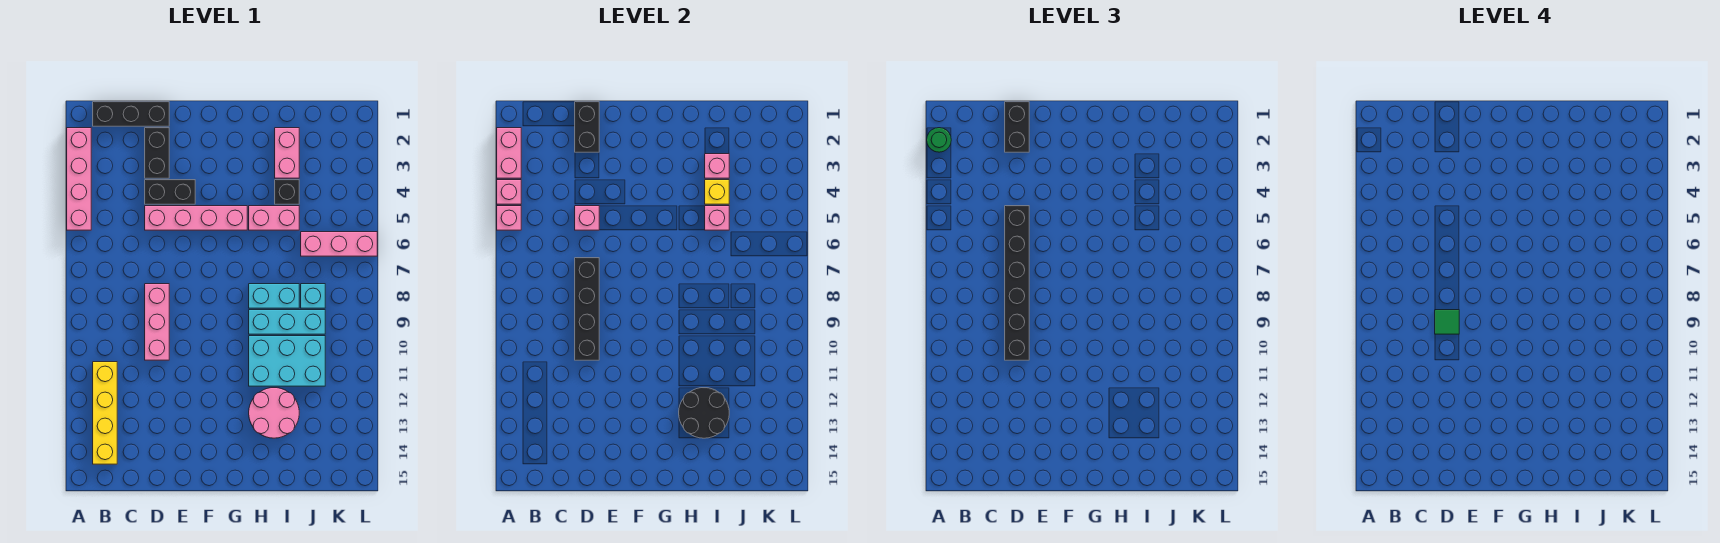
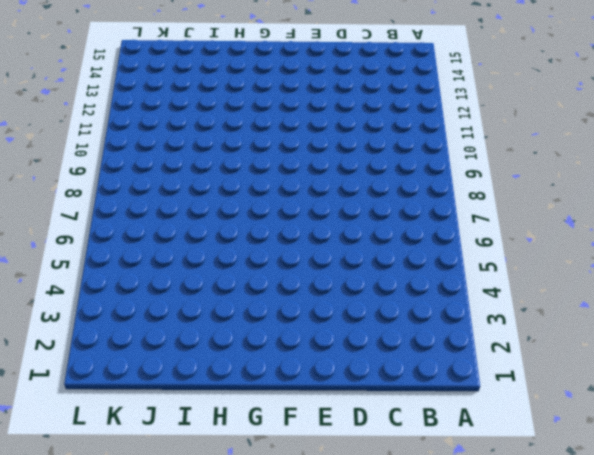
none -> pink 1x4 brick [67,128,91,230]
none -> black 1x3 brick [93,102,169,126]
none -> yellow 1x4 brick [93,362,117,464]
none -> black 1x2 brick [145,128,169,178]

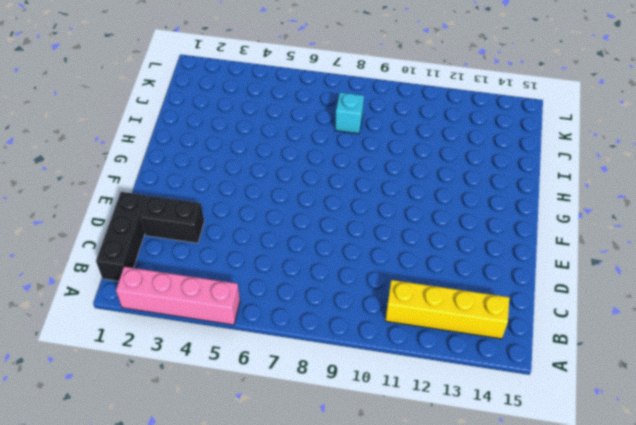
none -> black 1x2 brick [145,180,195,204]
none -> pink 1x4 brick [145,206,247,230]
none -> pink 1x3 brick [145,284,169,360]
none -> pink 1x2 brick [249,206,299,230]

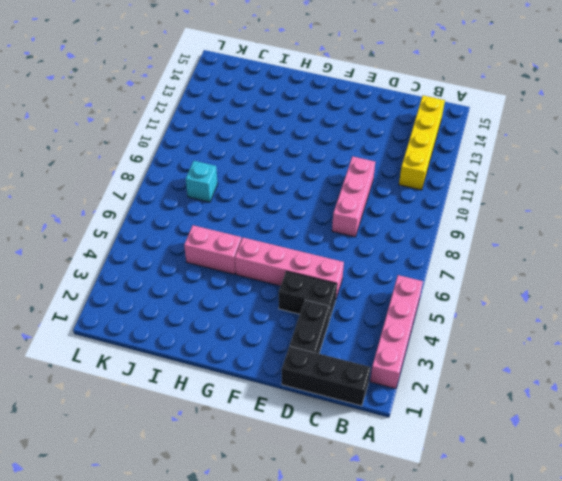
none -> cyan 1x2 brick [249,284,299,308]
none -> cyan 1x3 brick [249,310,325,334]
none -> cyan 2x3 brick [249,336,325,386]
none -> pink 2x2 round brick [249,388,299,438]

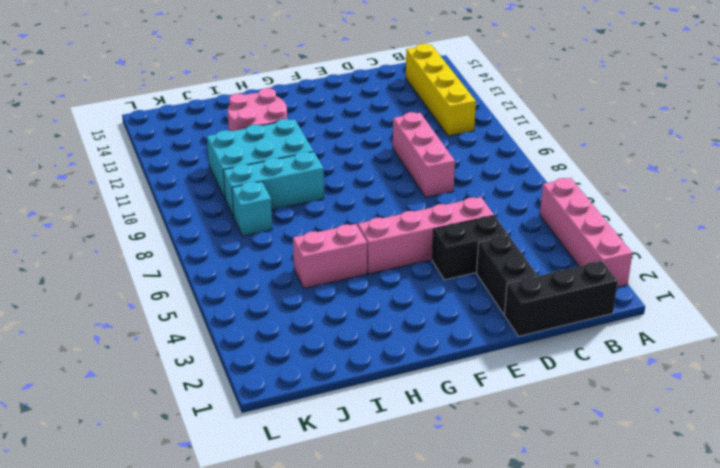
none -> cyan 1x2 brick [249,284,299,308]
none -> pink 1x2 brick [275,128,299,178]
none -> black 1x1 brick [275,180,299,204]
none -> pink 1x3 brick [301,232,377,256]

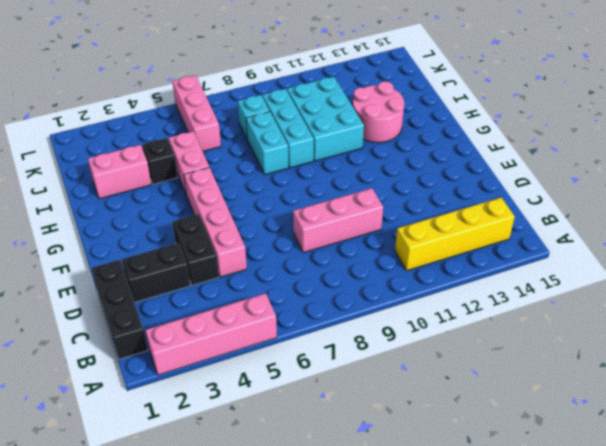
none -> pink 1x2 brick [497,128,521,178]
none -> pink 1x1 brick [497,180,521,204]
none -> pink 1x1 brick [497,206,521,230]
none -> black 1x2 brick [575,102,599,152]

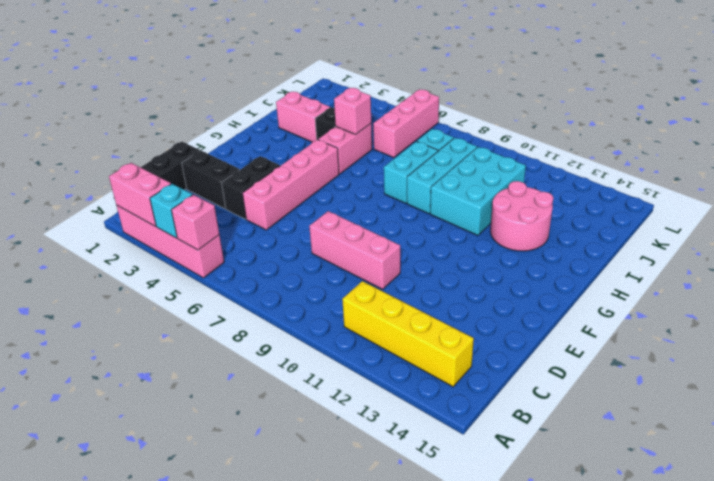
cyan 1x1 brick [150,184,192,238] -> pink 1x1 brick [497,180,521,204]
none -> black 1x2 brick [575,102,599,152]
none -> pink 1x1 brick [575,206,599,230]
none -> black 1x4 brick [575,258,599,360]
none -> black 2x2 round brick [679,388,729,438]

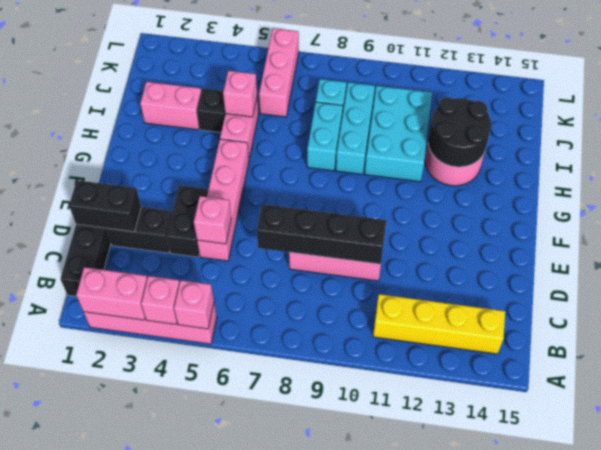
none -> pink 1x1 brick [705,154,729,178]
none -> yellow 1x1 brick [705,180,729,204]
none -> green 1x1 round brick [927,128,951,152]
none -> black 1x2 brick [1005,102,1029,152]

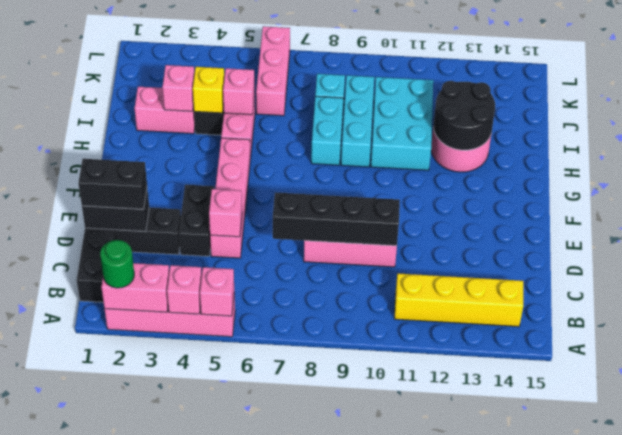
none -> black 1x6 brick [1005,206,1029,360]
none -> green 1x1 tile [1435,310,1459,334]

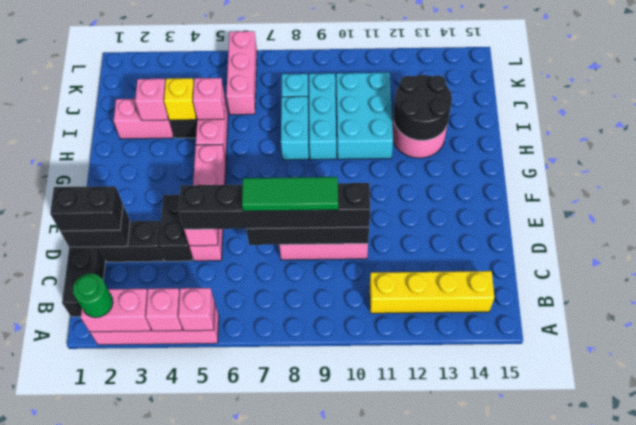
green 1x3 tile [242,177,338,211] -> green 1x1 tile [1435,310,1459,334]

